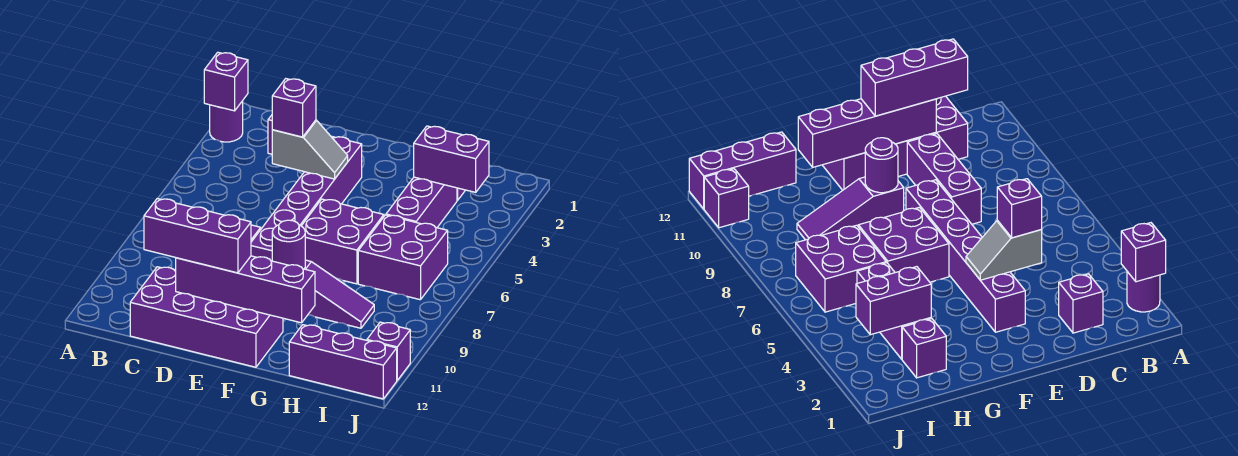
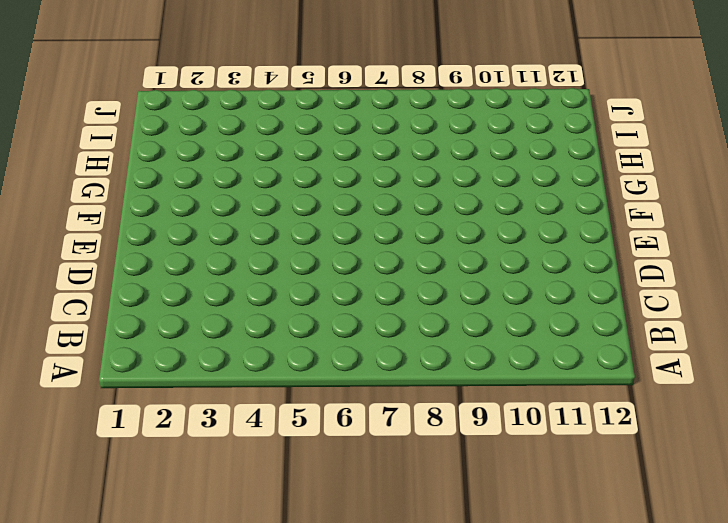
none -> purple 1x1 round brick [210,101,243,142]
none -> purple 1x1 brick [1059,274,1103,333]
none -> purple 2x4 brick [130,267,283,367]

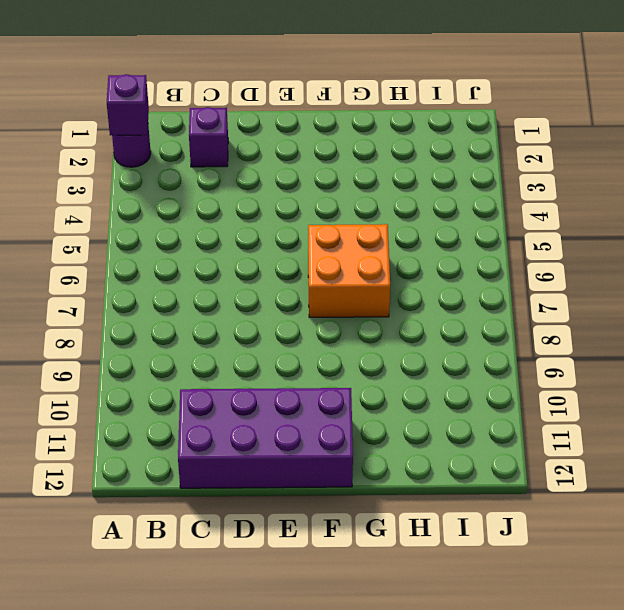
orange 2x2 brick [308,224,390,318] -> purple 2x2 brick [302,199,384,284]
none -> purple 1x3 brick [907,134,981,224]
none -> purple 1x6 brick [251,136,362,261]
none -> purple 1x3 slope [305,260,374,328]

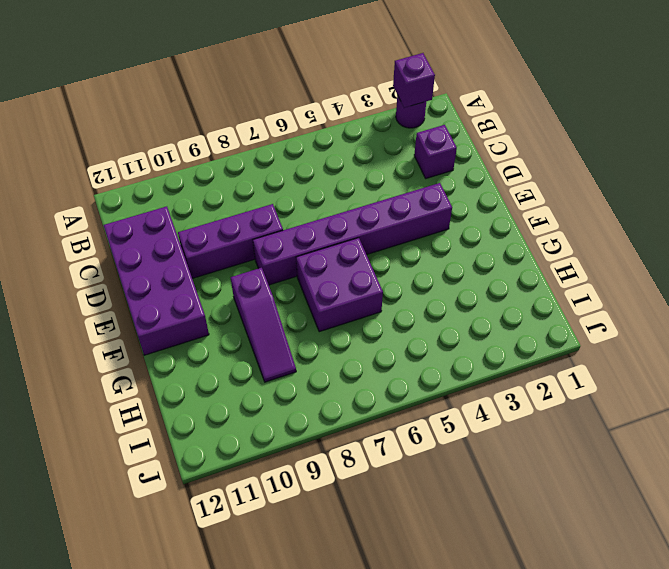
none -> purple 1x1 brick [902,319,946,378]
none -> purple 1x3 brick [386,177,457,228]
none -> purple 2x2 brick [358,215,448,300]

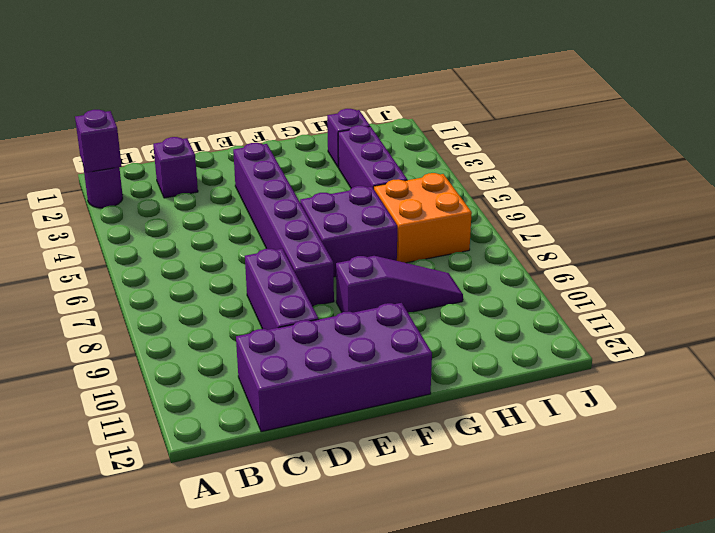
orange 2x2 brick [374,173,472,263] -> purple 2x2 brick [358,215,448,300]
none -> purple 1x3 brick [289,325,397,399]
none -> purple 1x1 brick [367,322,410,380]
none -> grey 1x2 slope [272,120,348,179]

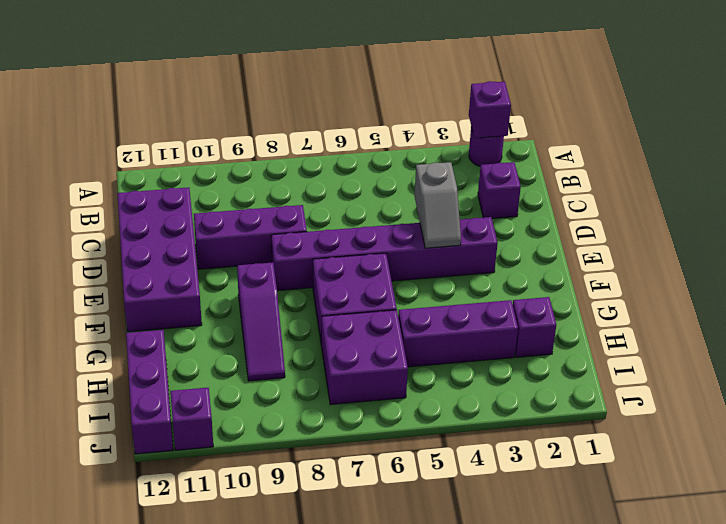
none -> purple 1x4 brick [176,256,315,323]
none -> purple 1x1 round brick [272,220,305,269]
none -> purple 1x2 brick [414,126,489,192]

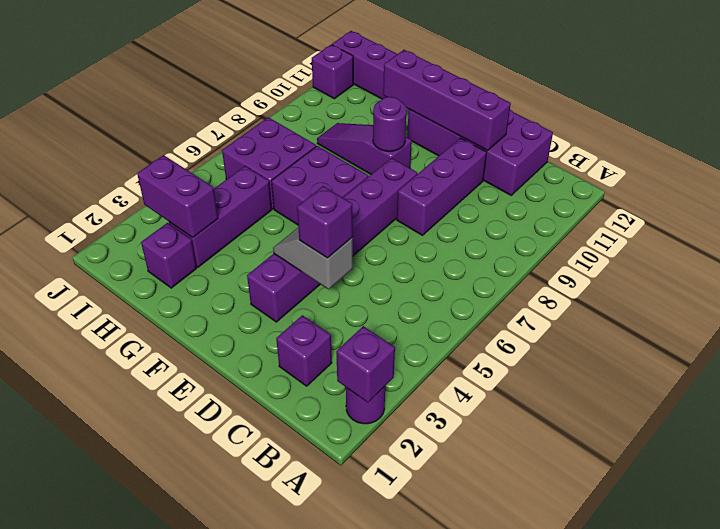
none -> purple 1x3 brick [144,198,251,273]

